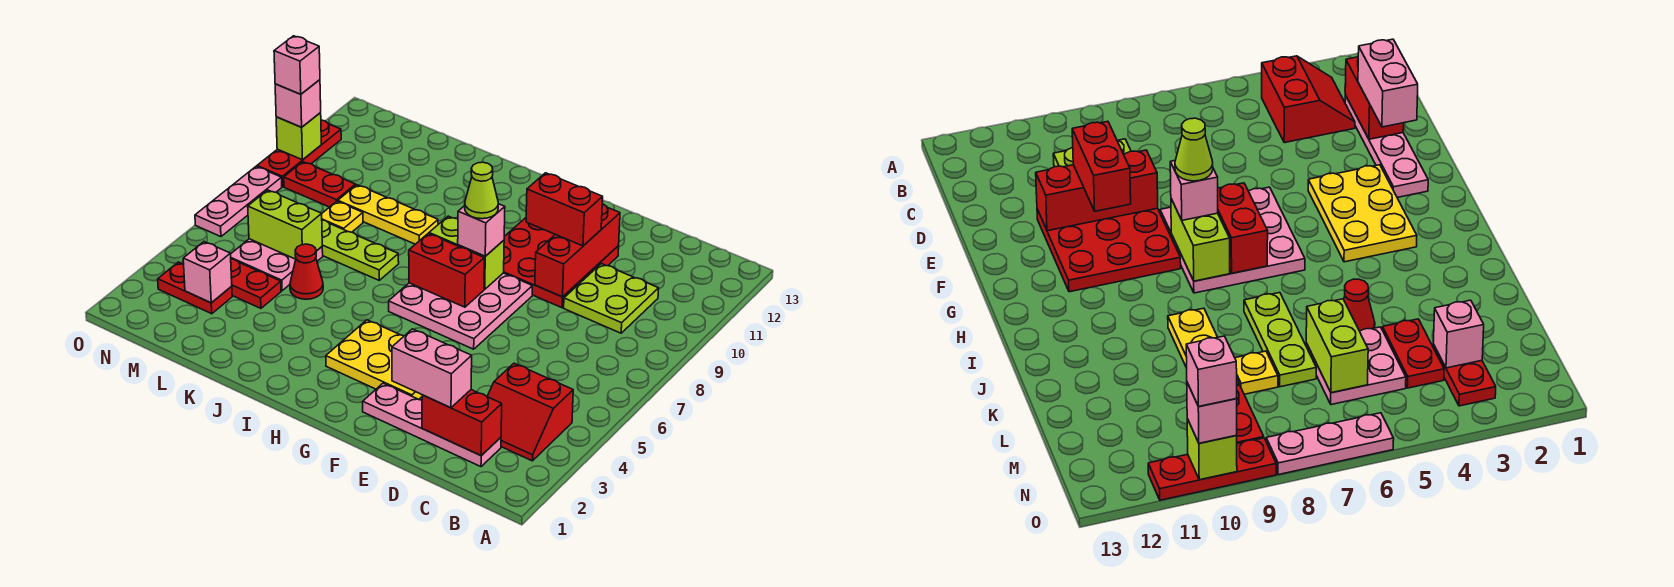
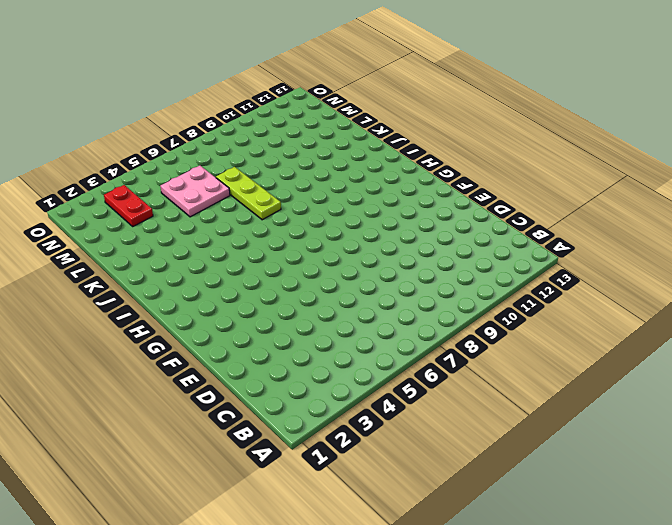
none -> red 2x2 slope [487,363,573,461]
none -> pink 1x4 plate [363,383,501,467]
none -> lime 2x2 plate [564,264,659,333]

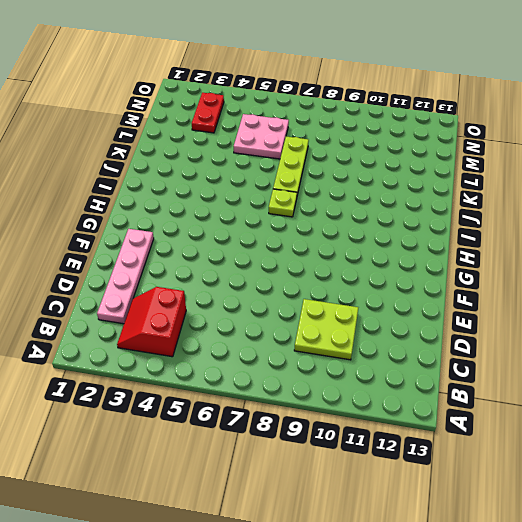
lime 1x1 plate [269,189,297,217] -> none
none -> red 3x3 plate [504,218,619,308]
none -> yellow 2x3 plate [326,320,422,400]
none -> pink 3x3 plate [389,273,532,349]

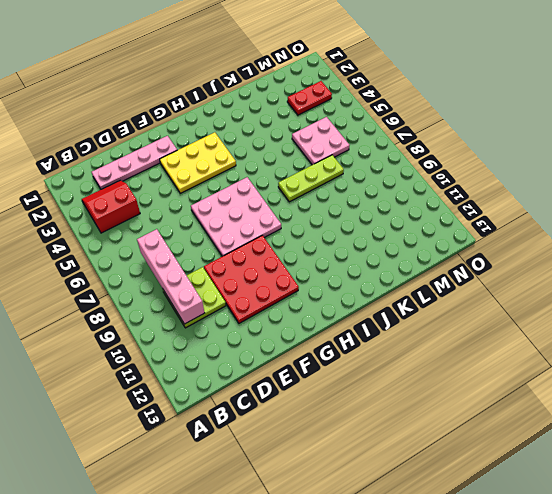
pink 1x4 brick [137,229,204,324] -> none
none -> yellow 1x3 plate [338,185,438,244]
none -> red 1x1 cone [290,244,323,299]
none -> red 1x2 plate [231,259,281,308]

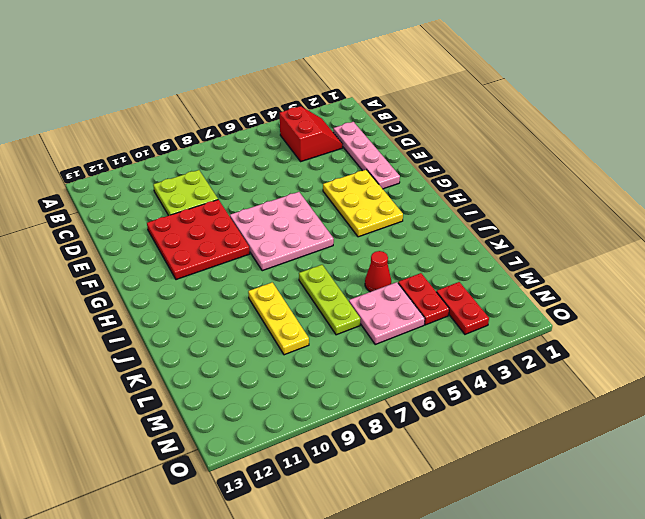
none -> yellow 1x1 plate [322,201,363,232]
none -> red 1x2 plate [284,162,356,207]
none -> pink 1x3 plate [195,166,282,237]

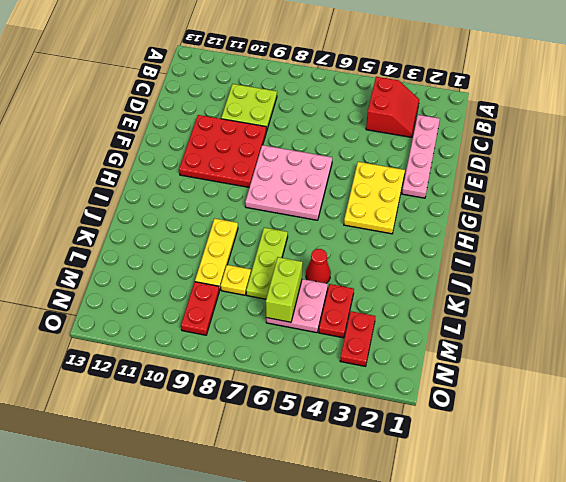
none -> pink 1x3 plate [195,166,282,237]
none -> red 1x3 plate [257,120,341,187]
none -> red 1x2 brick [422,390,502,456]

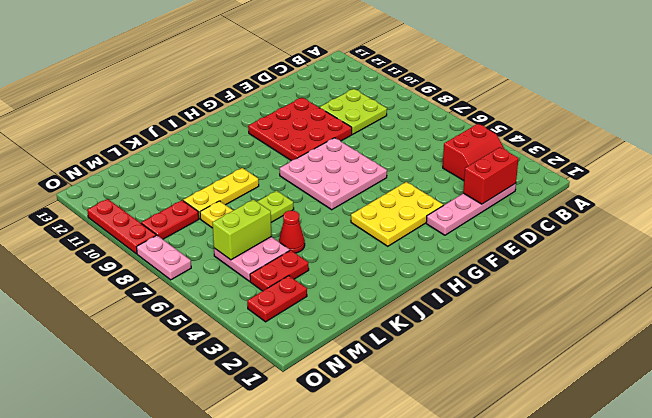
pink 1x2 plate [137,235,191,280] -> pink 1x3 plate [195,166,282,237]
none -> red 1x3 brick [535,204,620,297]
none -> red 1x2 brick [409,234,484,307]
none -> lime 1x2 brick [429,216,504,289]

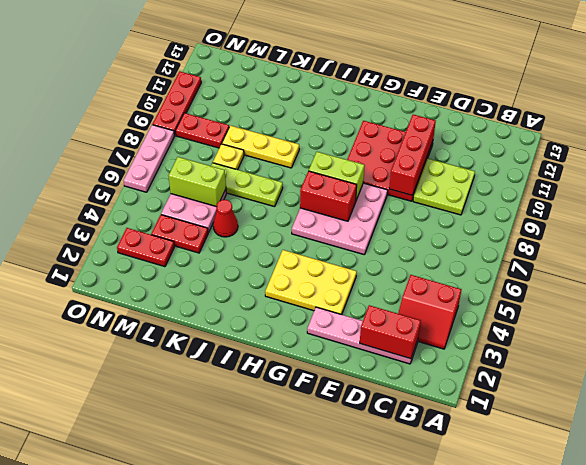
none -> pink 1x1 brick [183,242,232,303]
none -> lime 1x1 brick [276,113,321,160]
none -> pink 1x2 brick [392,329,472,408]

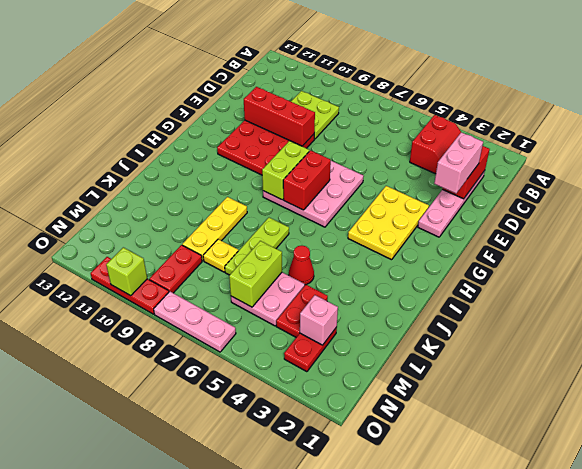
none -> red 1x2 brick [526,173,603,246]
none -> pink 1x1 brick [458,204,505,256]
none -> pink 1x1 brick [275,80,321,127]

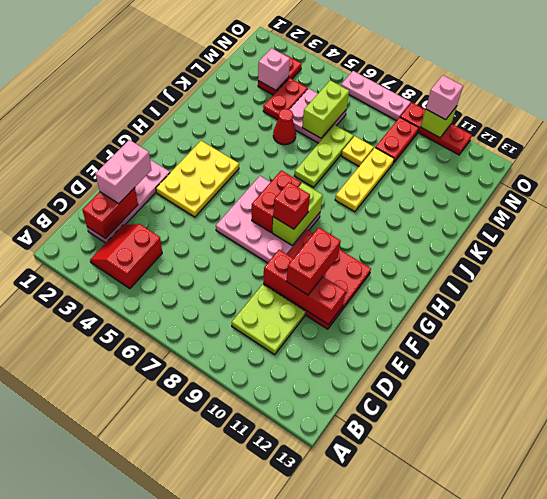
red 1x1 brick [273,182,310,229] -> pink 1x1 brick [458,204,505,256]
none -> lime 1x1 cone [465,162,498,219]
none -> pink 1x1 brick [274,36,320,94]

